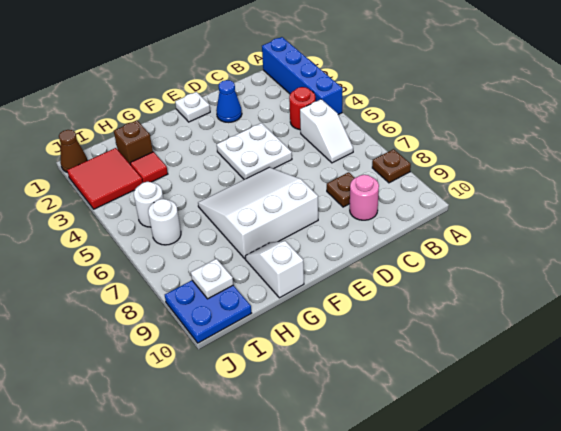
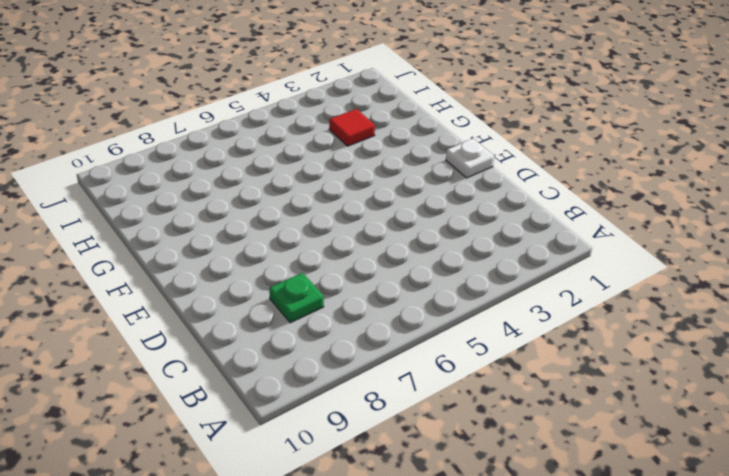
green 1x1 plate [269,273,324,323] -> brown 1x1 plate [327,172,355,207]
none -> blue 1x4 brick [262,37,343,114]
none -> brown 1x1 plate [372,149,411,183]
none -> red 1x1 round brick [289,87,315,129]

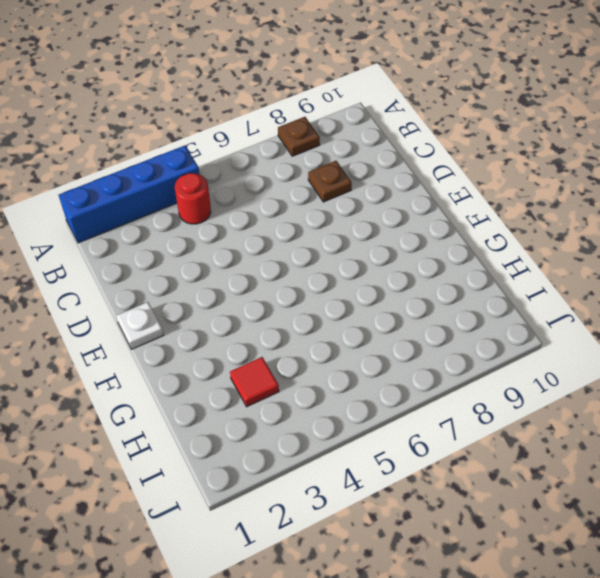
none -> white 1x2 slope [300,99,353,163]
none -> pink 1x1 round brick [350,175,379,220]
none -> blue 1x1 cone [216,80,242,122]

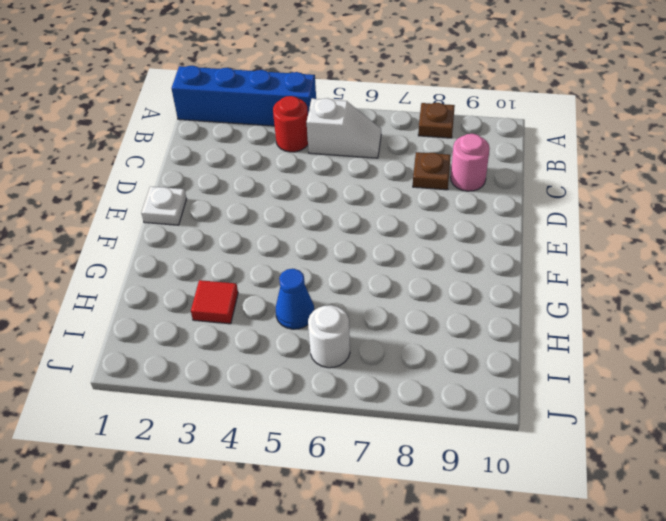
blue 1x1 cone [276,269,314,329] -> blue 1x1 cone moved to [216,80,242,122]
none -> white 2x2 plate [217,123,292,180]
none -> white 3x3 slope [198,167,318,259]
none -> white 1x2 slope [245,241,304,298]

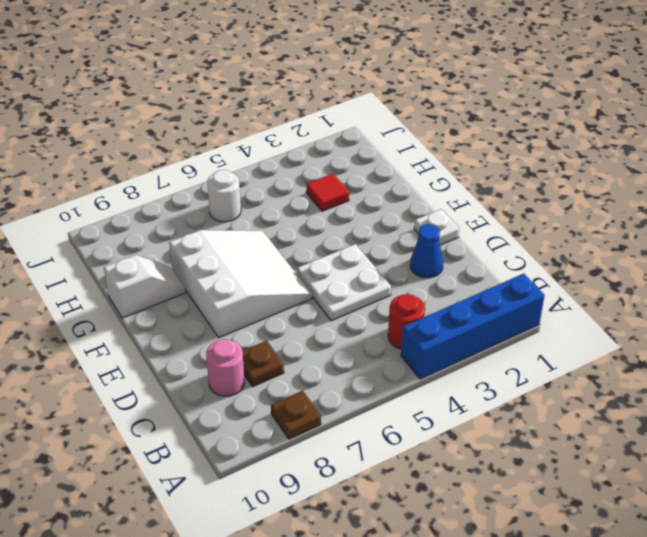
none -> white 1x2 slope [300,99,353,163]
none -> brown 1x1 brick [114,120,153,165]
none -> red 2x2 tile [67,148,143,209]

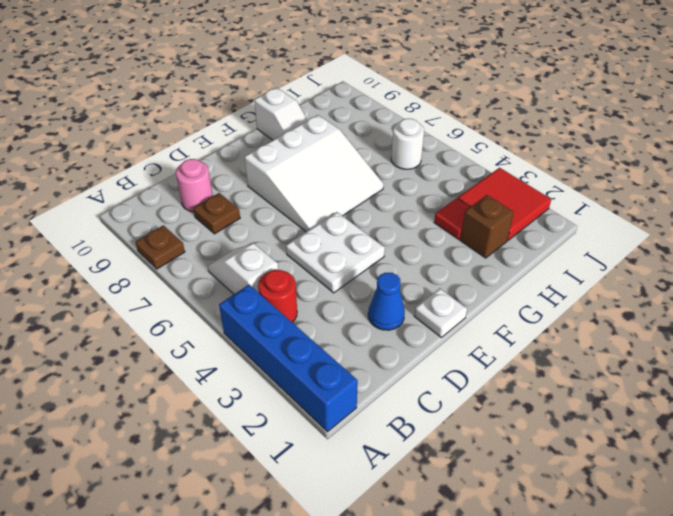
none -> white 1x1 round brick [134,182,163,227]
none -> blue 2x2 plate [165,280,251,343]
none -> brown 1x1 cone [59,130,88,173]

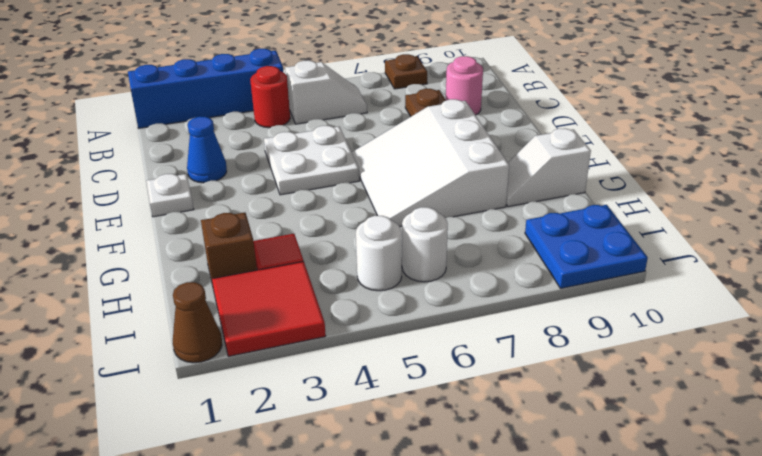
none -> white 1x1 plate [191,259,233,299]

